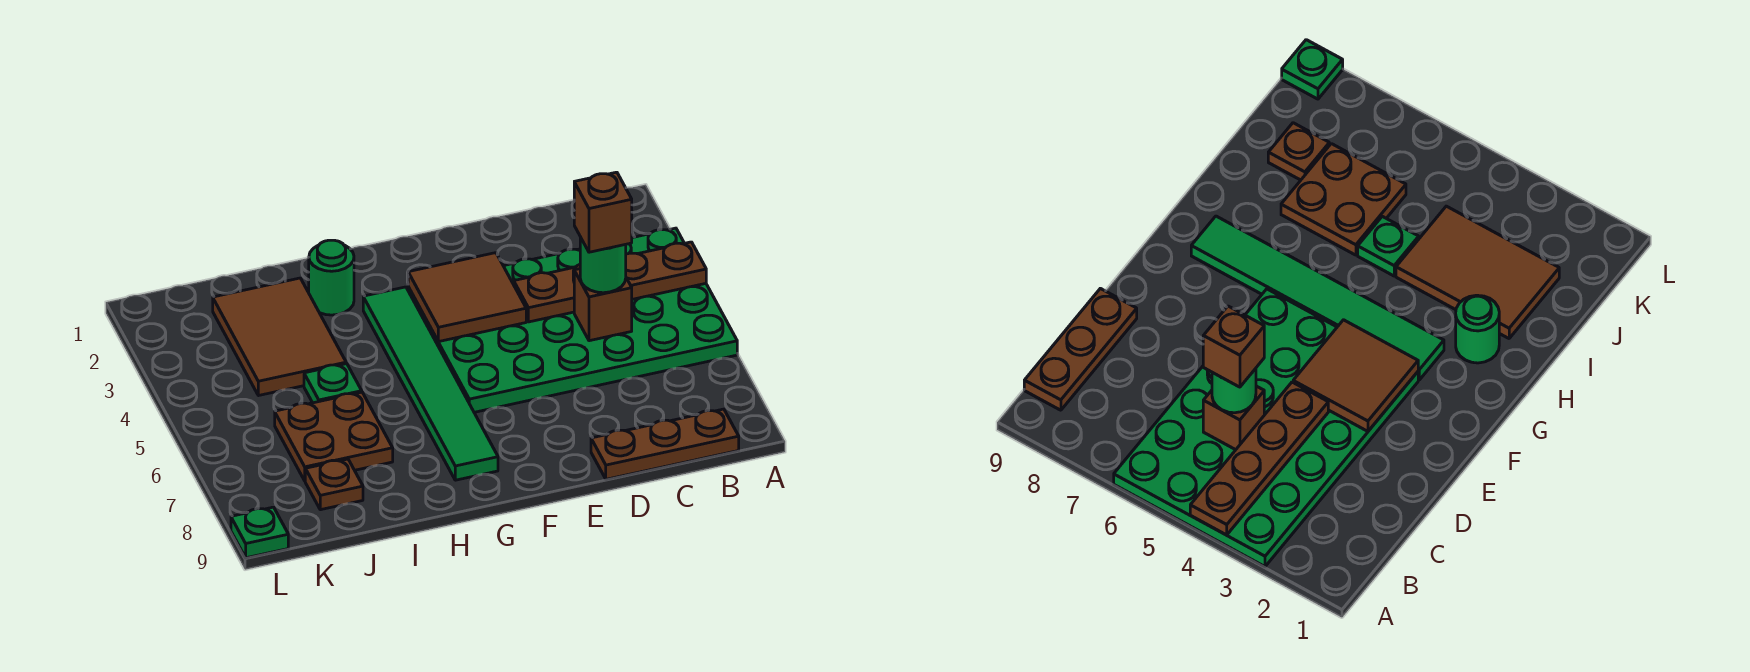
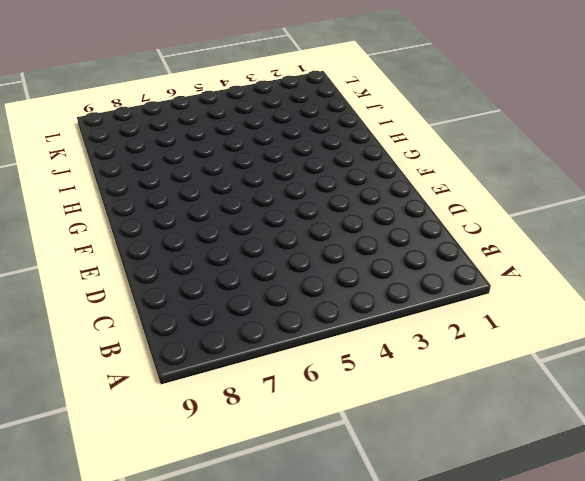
none -> green 4x6 plate [408,228,737,412]
none -> brown 1x3 plate [591,409,739,479]
none -> green 1x6 tile [363,287,498,480]

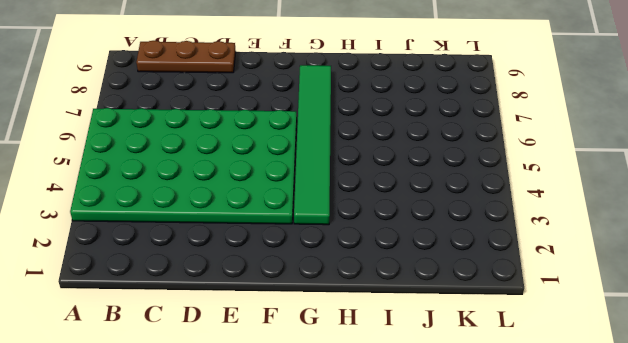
none -> green 1x1 round brick [309,240,354,315]
none -> brown 2x3 tile [213,278,346,396]
none -> green 1x1 plate [304,364,362,403]

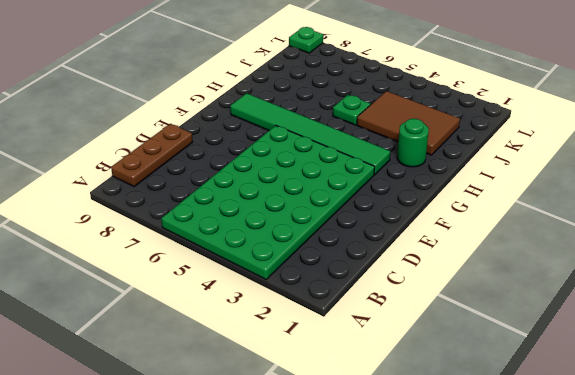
none -> brown 2x2 plate [275,392,393,481]
none -> brown 1x1 plate [305,459,363,510]
none -> brown 1x4 plate [514,242,706,322]

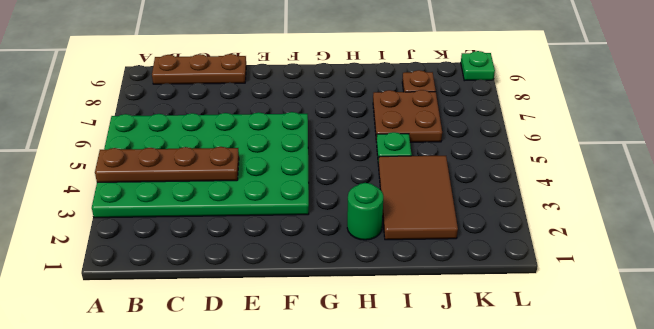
none -> green 1x6 tile [363,287,498,480]
none -> brown 1x1 brick [574,269,632,341]
none -> brown 2x2 tile [408,253,526,342]

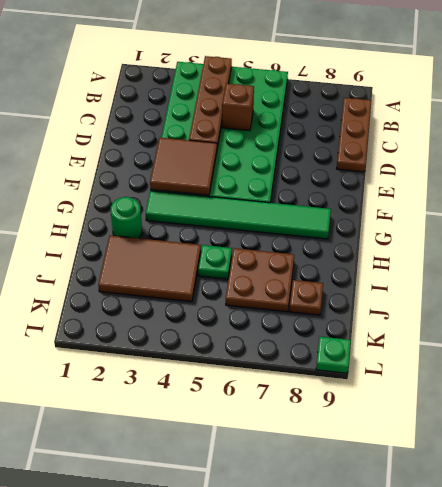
none -> green 1x1 round brick [580,237,626,293]
none -> brown 1x1 brick [574,172,632,252]

